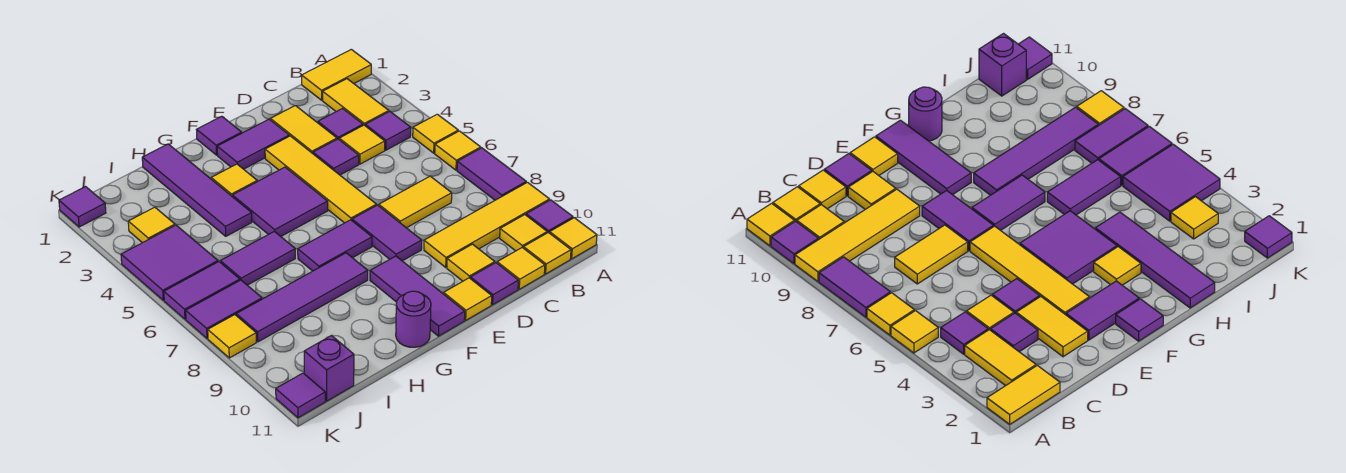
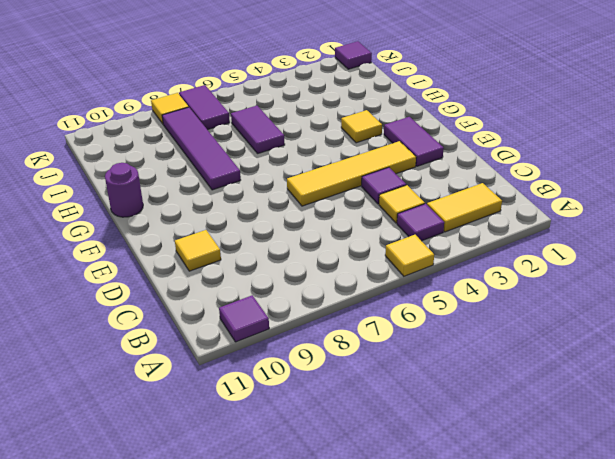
none -> yellow 1x2 tile [302,49,371,100]
none -> yellow 1x1 tile [435,131,481,170]
none -> purple 1x2 tile [457,148,526,200]
none -> yellow 1x4 tile [424,182,550,267]

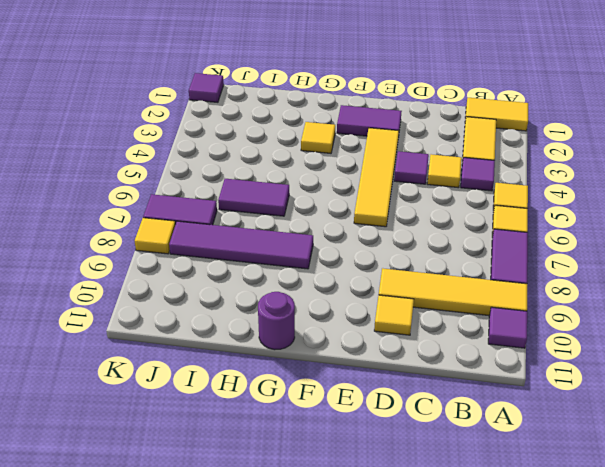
none -> yellow 1x1 tile [550,218,597,259]
none -> yellow 1x1 tile [500,215,547,251]
none -> yellow 1x1 tile [524,232,571,274]
none -> purple 1x1 tile [318,109,363,139]

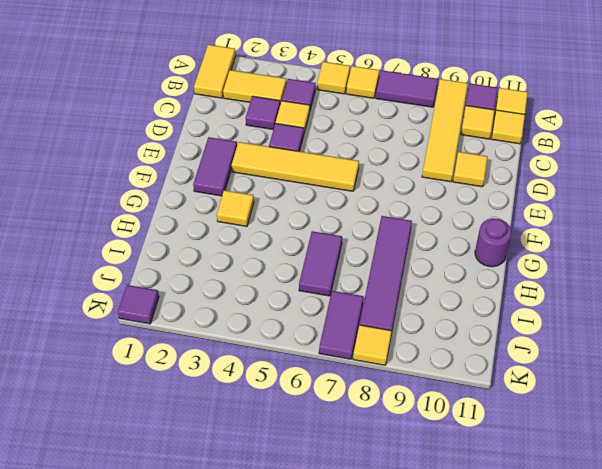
none -> yellow 1x2 tile [379,176,452,228]
none -> yellow 1x1 tile [497,247,545,289]
none -> yellow 1x2 tile [270,106,337,153]
none -> purple 1x1 tile [470,263,518,305]

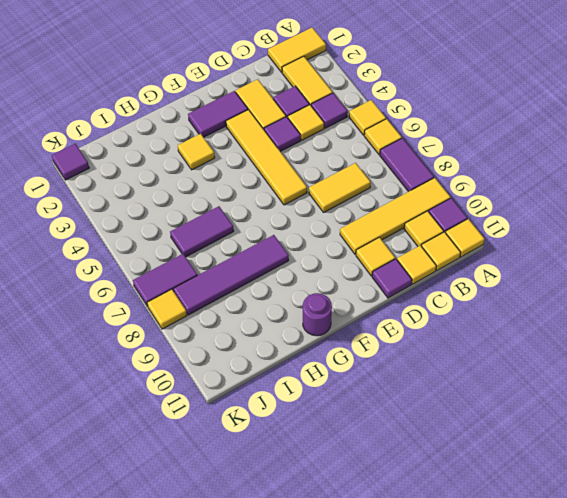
none -> purple 1x2 tile [352,205,422,261]
none -> yellow 1x1 tile [444,278,492,320]
none -> purple 1x1 tile [197,116,242,155]
none -> purple 2x2 tile [232,167,328,236]

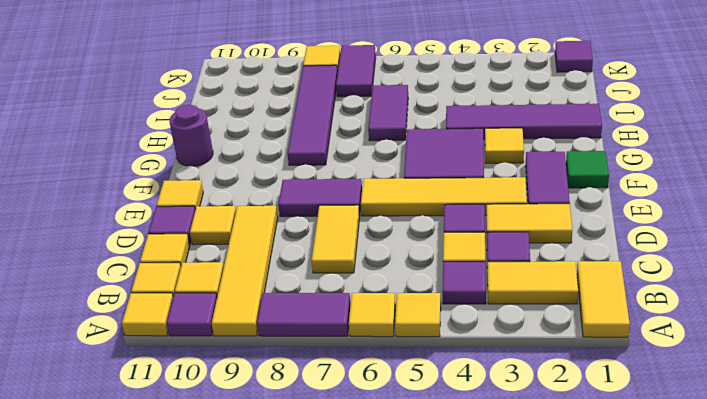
green 1x1 tile [566,151,609,188] -> purple 1x1 tile [197,116,242,155]
none -> purple 1x2 tile [298,220,372,271]
none -> purple 1x3 tile [370,256,465,336]
none -> yellow 1x1 tile [128,207,175,243]
none -> purple 2x2 tile [121,225,218,300]

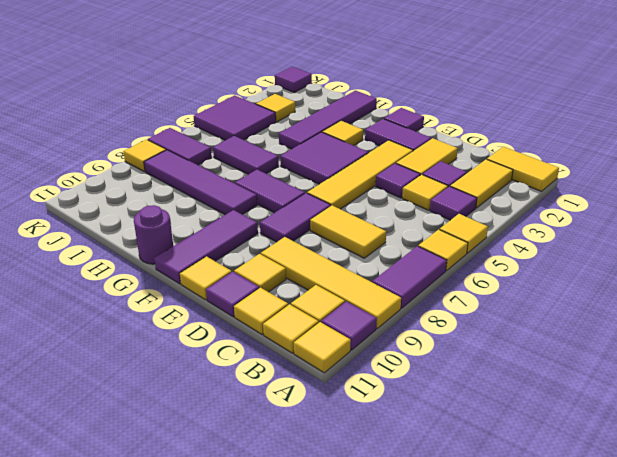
none -> purple 1x2 tile [164,262,240,319]
none -> purple 1x1 brick [304,336,354,401]
none -> purple 1x1 tile [276,373,325,418]

